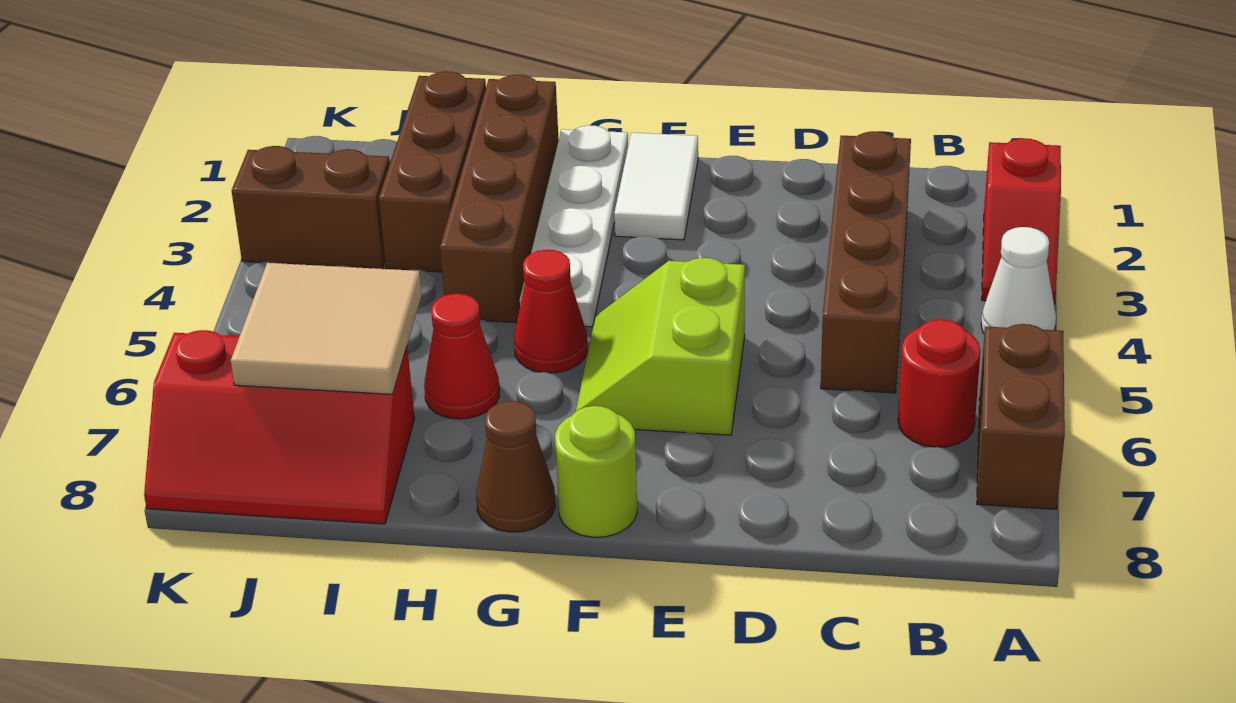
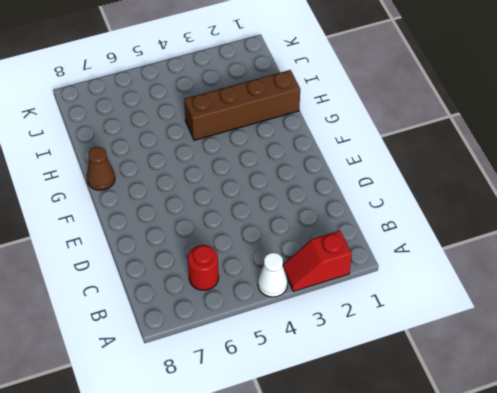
none -> brown 1x2 brick [977,324,1065,509]
none -> brown 1x4 brick [821,131,911,393]
none -> lime 2x2 slope [576,258,745,435]

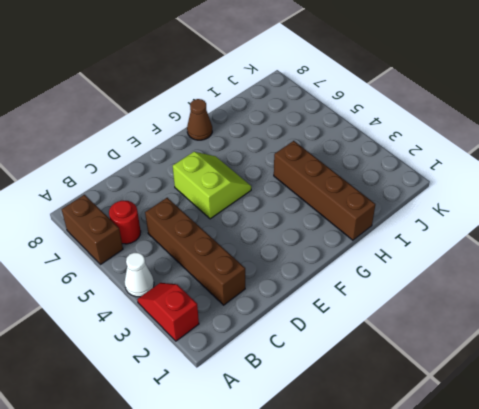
none -> white 1x2 tile [614,133,698,240]
none -> lime 1x1 round brick [555,406,637,537]
none -> white 1x4 plate [520,125,628,327]

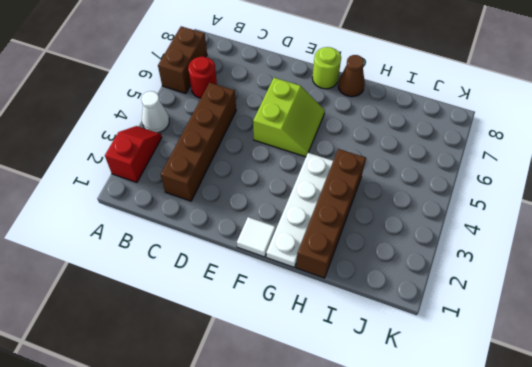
white 1x1 tile [237,217,276,257] -> white 1x2 tile [614,133,698,240]
none -> red 1x1 cone [514,250,588,373]
none -> red 1x1 cone [424,294,499,419]
none -> brown 1x3 brick [379,71,486,272]

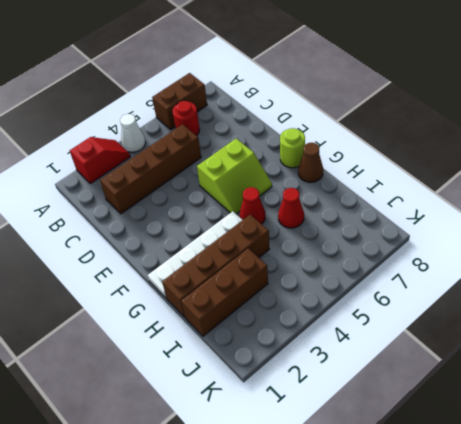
none -> white 1x2 tile [614,133,698,240]
none -> red 2x3 slope [144,330,415,524]
none -> brown 1x2 brick [232,146,390,269]

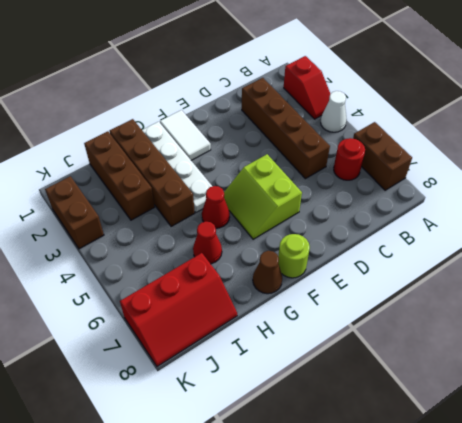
brown 1x2 brick [45,176,104,249] -> brown 1x2 brick turned to [232,146,390,269]
none -> tan 2x2 tile [231,263,422,394]

